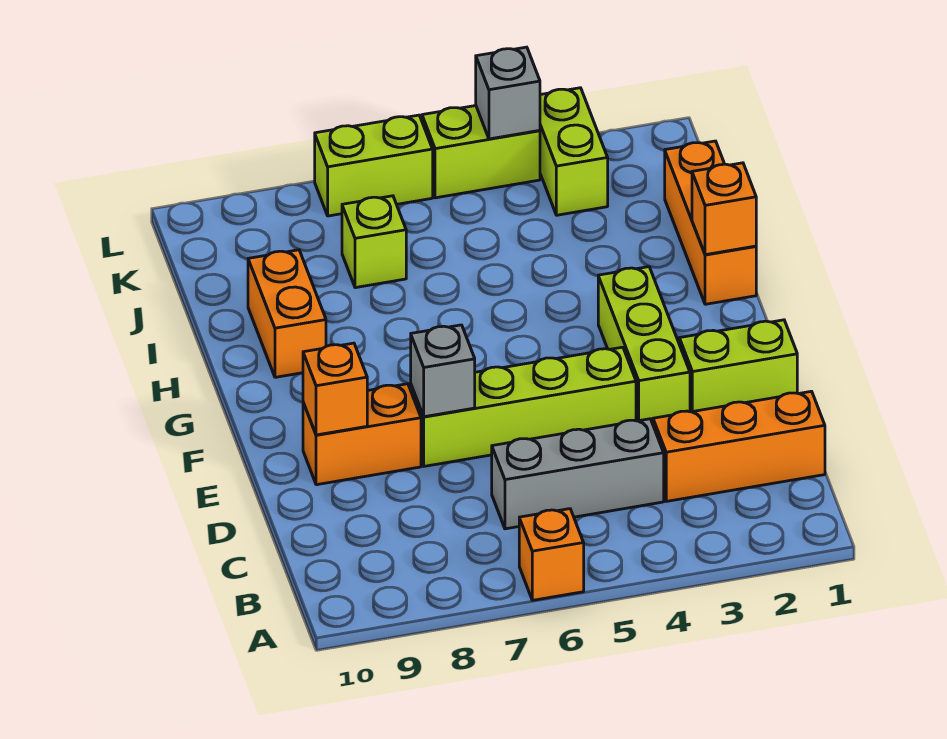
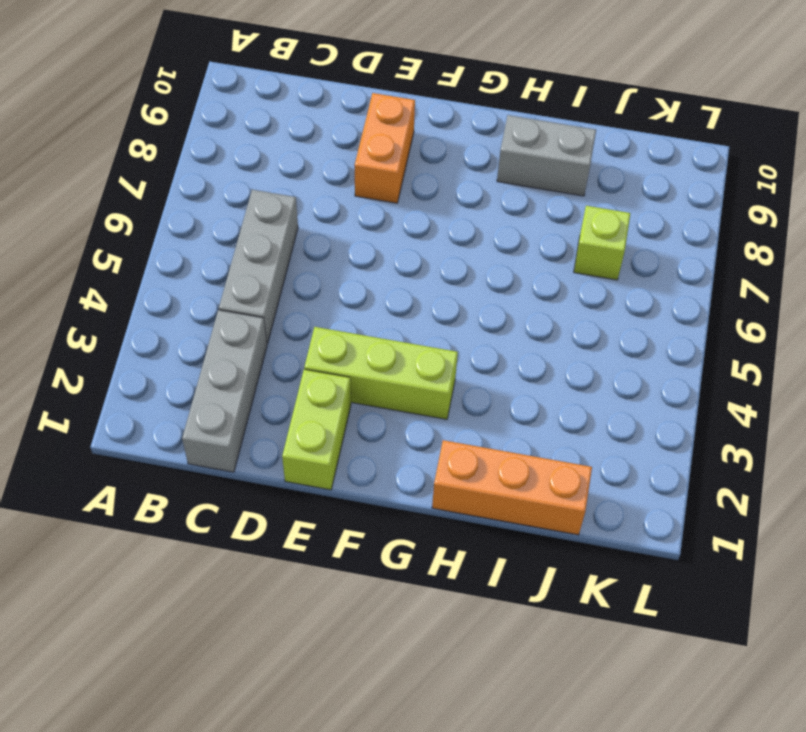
grey 1x3 brick [182,310,267,472] -> orange 1x3 brick [653,391,825,501]
grey 1x2 brick [497,115,596,196] -> orange 1x2 brick [248,250,326,377]
none -> orange 1x1 brick [519,509,584,600]
none -> lime 1x4 brick [411,347,636,466]
none -> lime 1x2 brick [540,88,608,215]

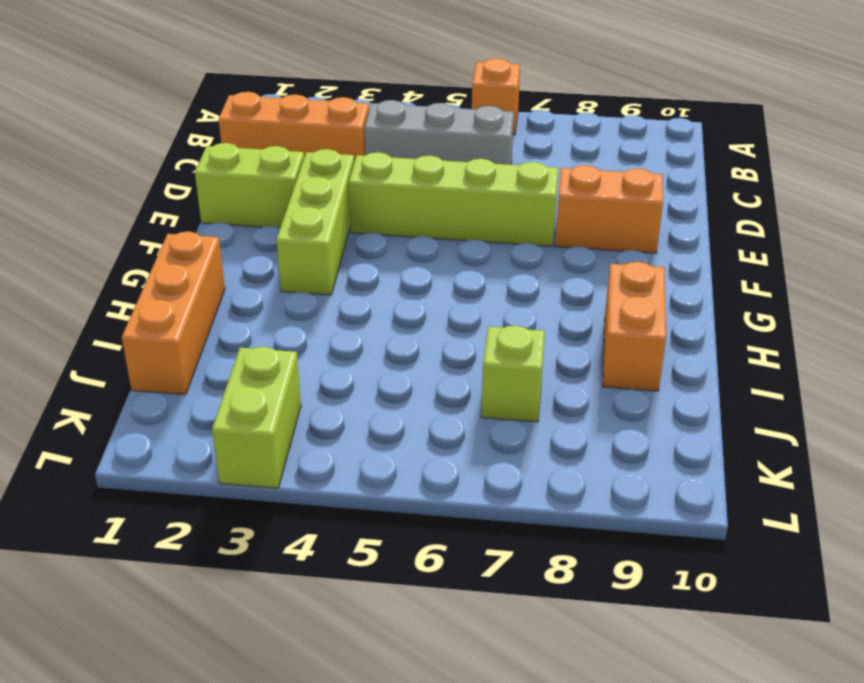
none -> lime 1x2 brick [422,106,540,198]
none -> lime 1x2 brick [315,115,433,216]
none -> grey 1x1 brick [411,325,475,417]

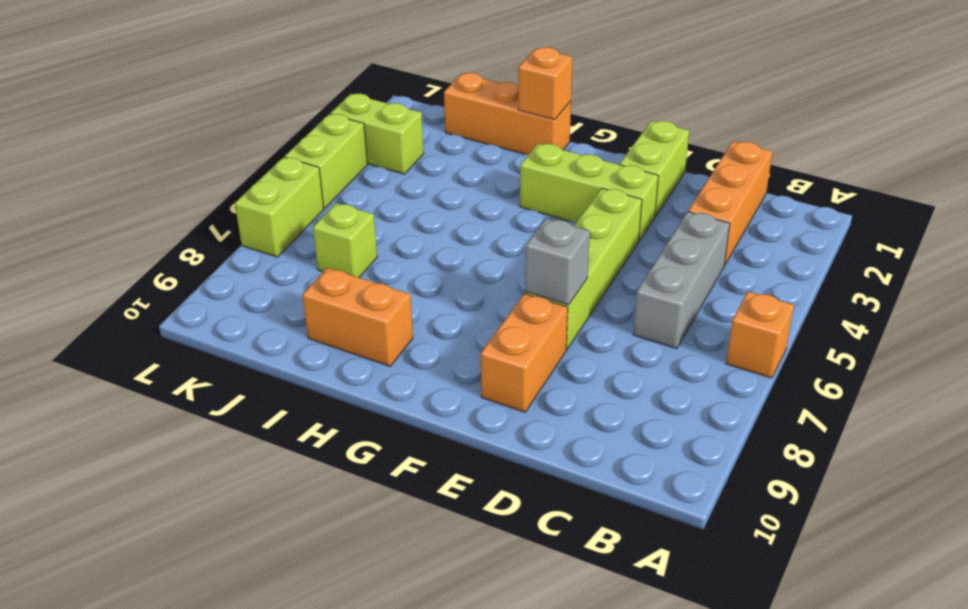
none -> orange 1x1 brick [303,343,367,435]
none -> grey 1x1 brick [476,47,540,139]

